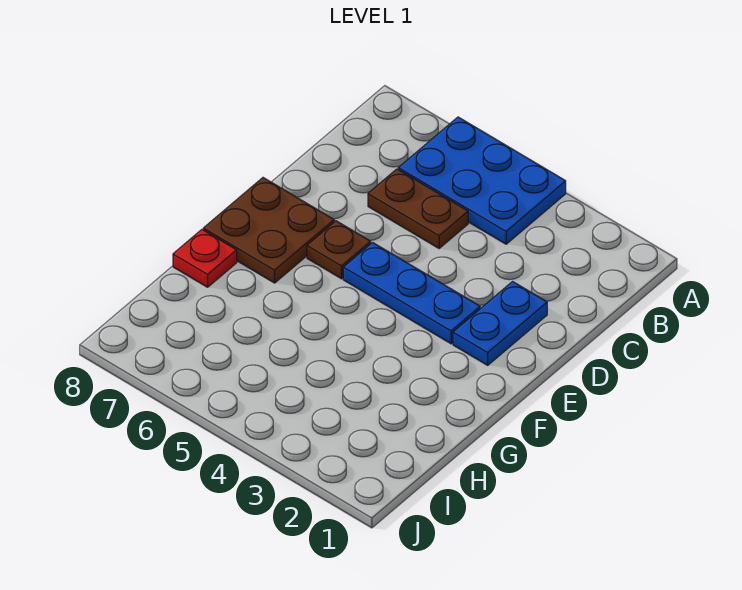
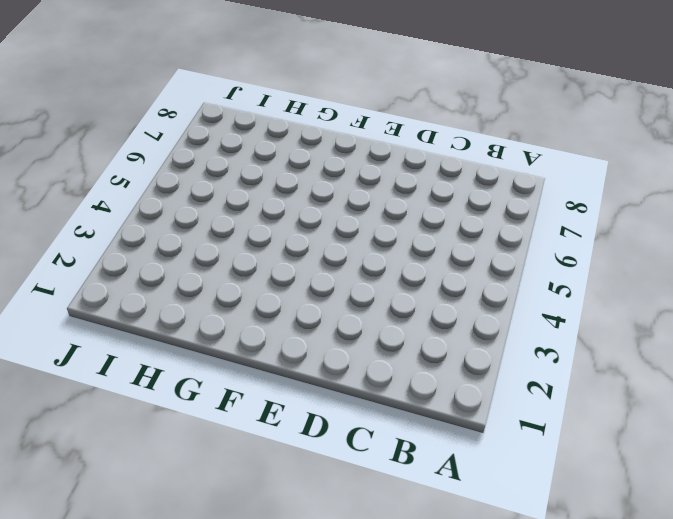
none -> blue 2x3 plate [398,117,566,244]
none -> brown 1x2 plate [368,169,468,248]

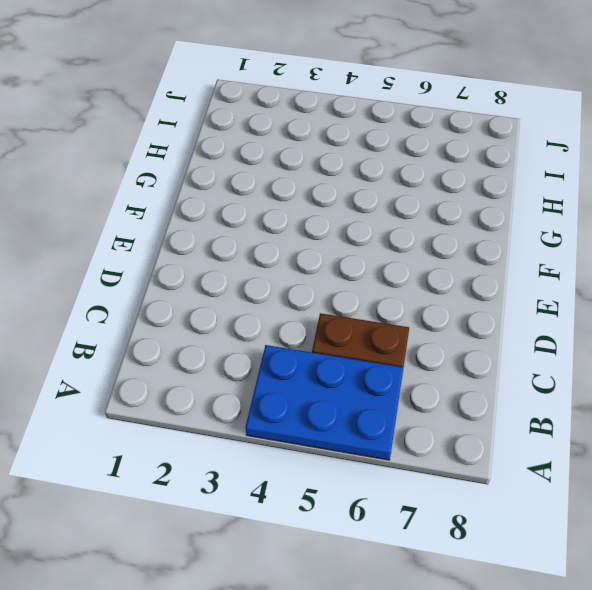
none -> blue 1x2 plate [453,282,547,365]
none -> blue 1x3 plate [343,243,480,344]

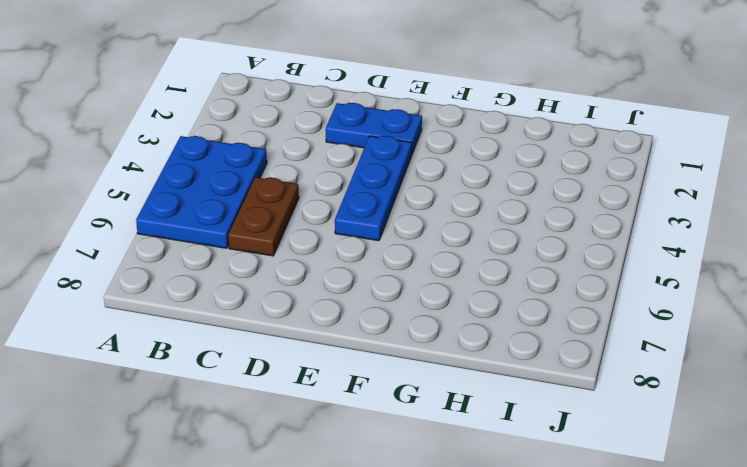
none -> brown 1x1 plate [307,221,371,279]
none -> brown 2x2 plate [203,178,334,283]

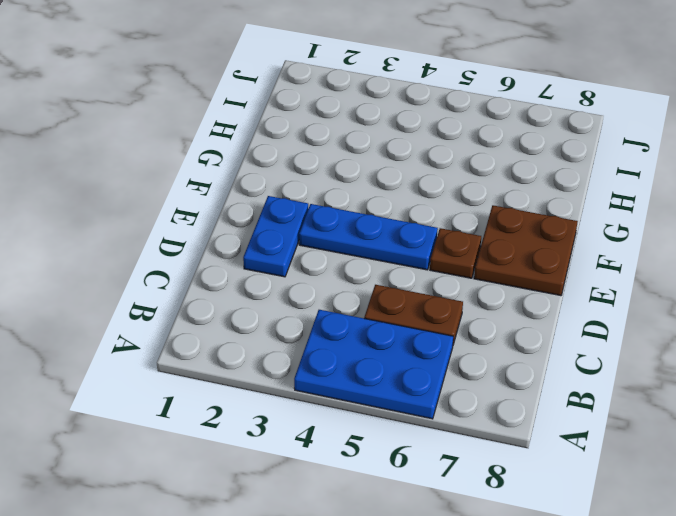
none -> red 1x1 plate [173,230,237,287]

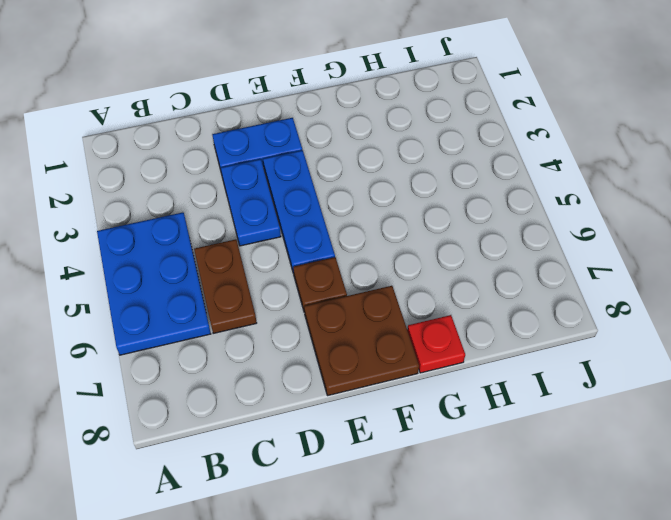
blue 1x2 plate [221,159,281,246] -> none

